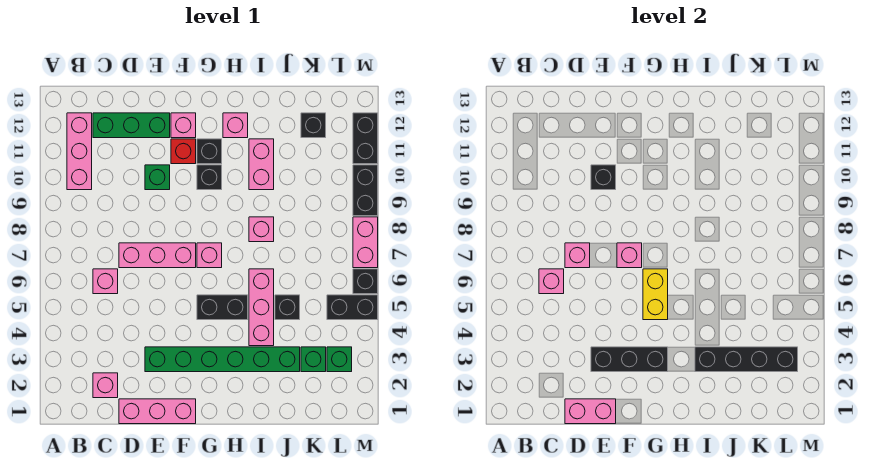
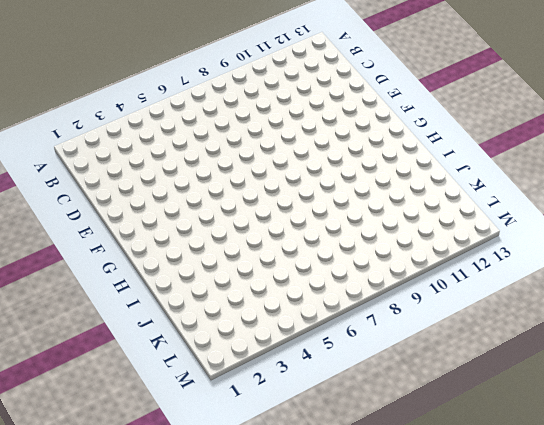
none -> pink 1x3 brick [67,113,92,190]
none -> pink 1x1 brick [93,373,118,398]
none -> pink 1x1 brick [93,269,118,294]
none -> green 1x3 brick [93,113,170,138]

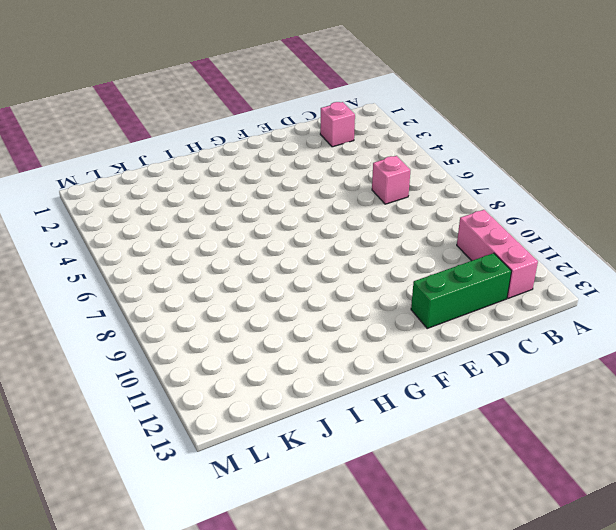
none -> pink 1x3 brick [119,399,196,424]
none -> pink 1x3 brick [119,243,196,268]
none -> green 1x6 brick [145,347,300,372]
none -> green 1x1 brick [145,165,170,190]

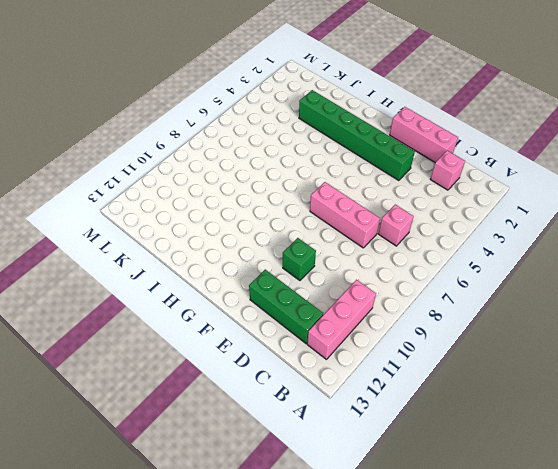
none -> red 1x1 brick [171,139,196,164]
none -> pink 1x1 brick [171,113,196,138]
none -> black 1x2 brick [197,295,248,320]
none -> pink 1x1 brick [197,243,222,268]

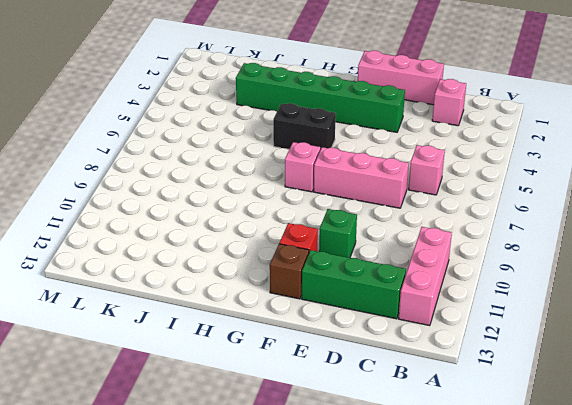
brown 1x1 brick [270,244,309,299] -> pink 1x1 brick [171,113,196,138]
none -> black 1x1 brick [197,165,222,190]
none -> black 1x1 brick [197,139,222,164]
none -> pink 1x1 brick [223,113,248,138]
none -> pink 1x3 brick [249,269,274,346]

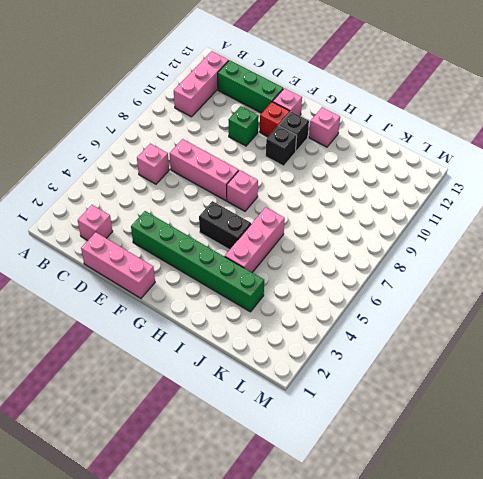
none -> pink 1x1 brick [249,217,274,242]
none -> pink 1x2 brick [249,139,274,190]
none -> black 1x1 brick [275,295,300,320]
none -> green 1x1 brick [301,347,326,372]

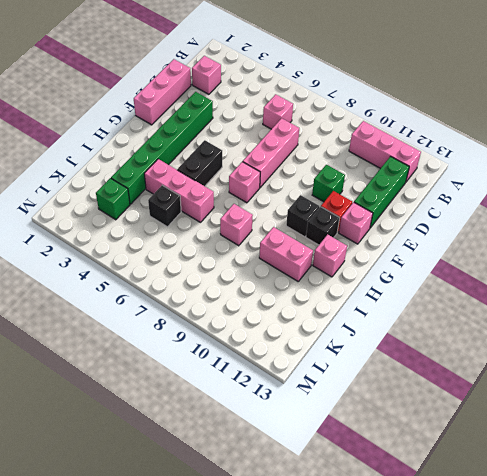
none -> black 1x1 brick [301,113,326,138]
none -> green 1x1 brick [327,347,352,372]
none -> black 1x2 brick [327,295,378,320]
none -> black 1x1 brick [353,269,378,294]

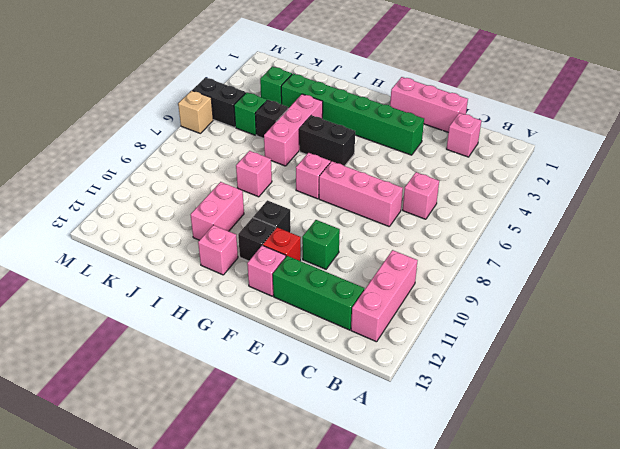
green 1x1 brick [234,92,267,135] -> green 1x1 brick moved to [327,347,352,372]
tan 1x1 brick [178,91,213,133] -> black 1x1 brick [353,269,378,294]
none -> black 1x1 brick [301,113,326,138]
none -> pink 1x2 brick [353,217,378,268]
none -> black 1x2 brick [353,165,378,216]
none -> black 1x2 brick [353,113,378,164]

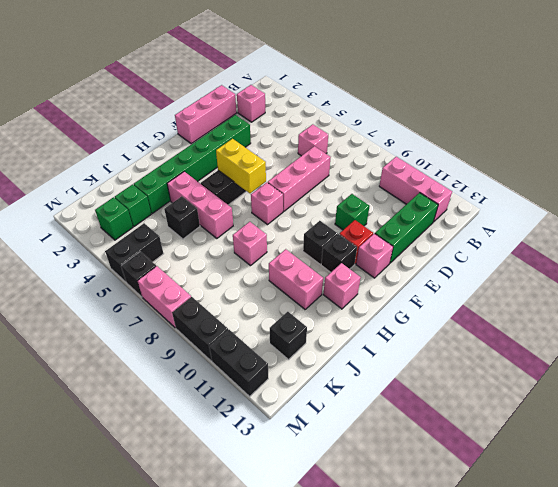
none -> pink 1x1 brick [539,269,564,294]
none -> pink 1x2 brick [565,399,616,424]
none -> pink 1x1 brick [565,243,590,268]
none -> black 1x3 brick [591,347,668,372]

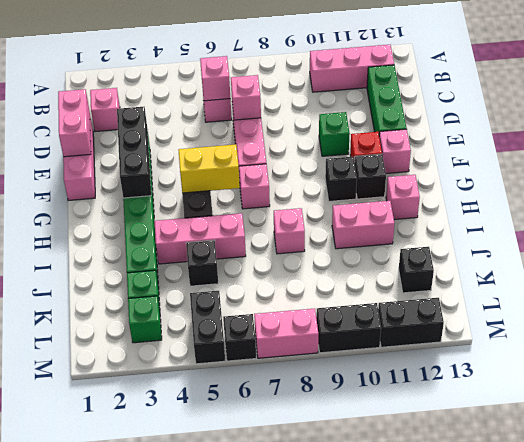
none -> black 1x1 brick [591,165,616,190]
none -> pink 1x1 brick [617,243,642,268]
none -> black 1x4 brick [695,347,798,372]

